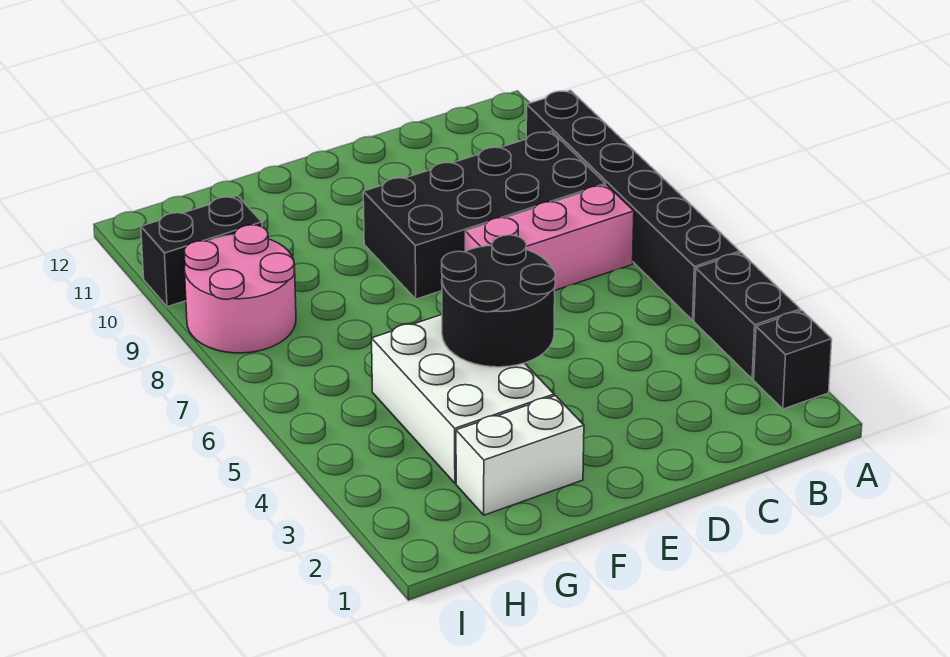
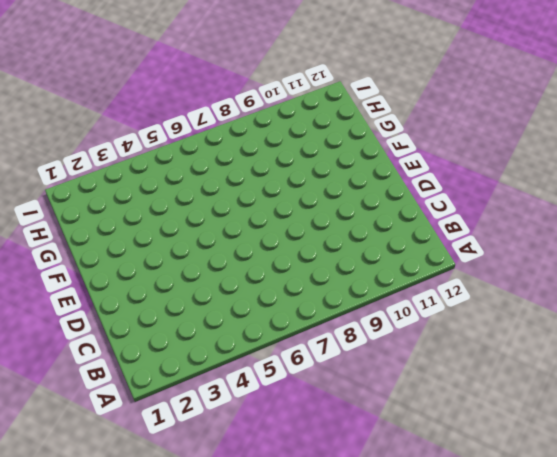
none -> black 1x1 brick [754,311,832,409]
none -> black 1x2 brick [694,253,801,379]

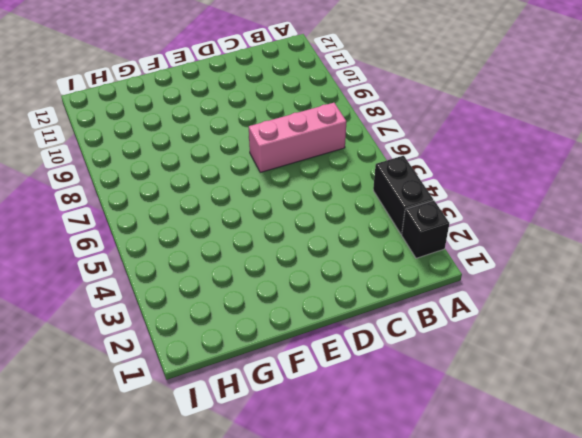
none -> black 1x6 brick [526,90,740,320]
none -> black 2x4 brick [363,131,605,299]

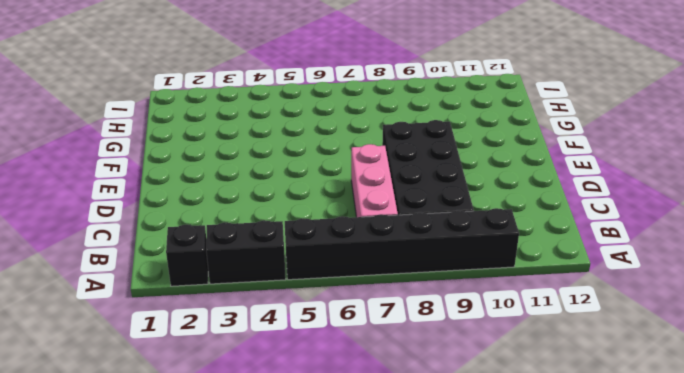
none -> white 1x2 brick [456,396,584,515]
none -> white 2x3 brick [372,315,554,483]

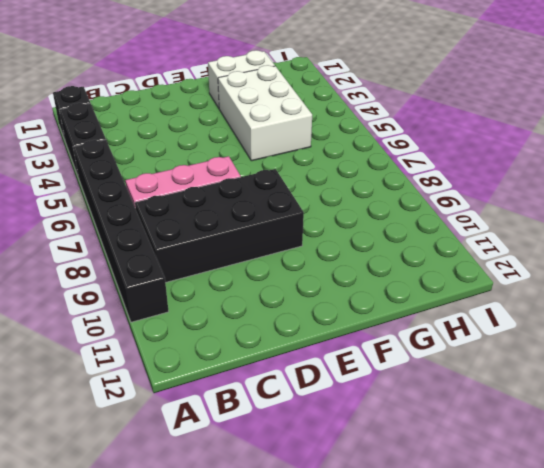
none -> pink 2x2 round brick [184,225,296,353]
none -> black 1x2 brick [141,196,262,307]

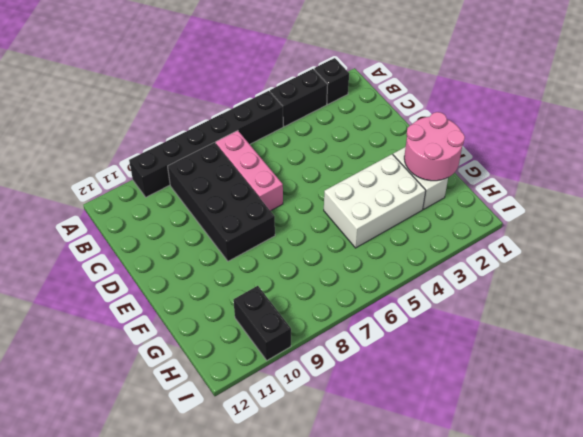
pink 2x2 round brick [404,112,465,181] -> pink 2x2 round brick moved to [184,225,296,353]
none -> black 2x2 round brick [442,235,555,367]

